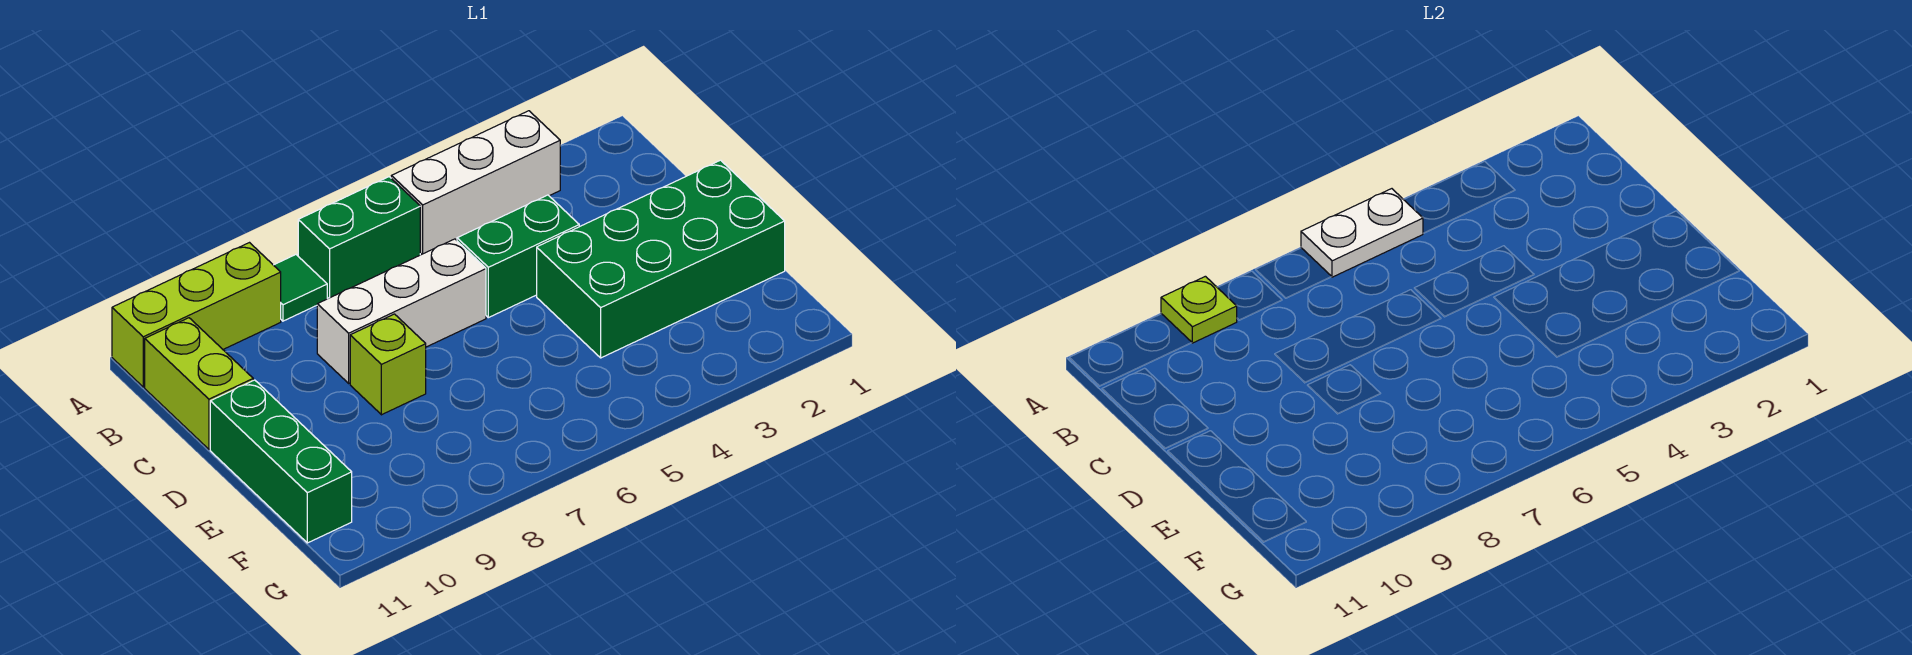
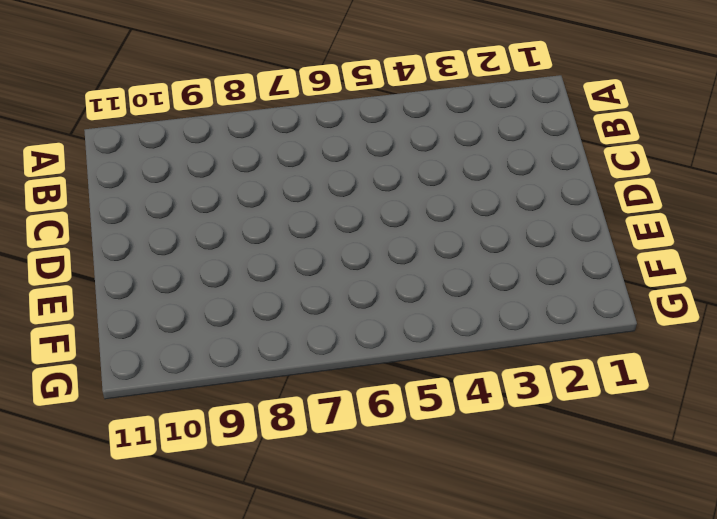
none -> white 1x3 brick [391,111,560,254]
none -> green 1x2 brick [298,177,420,298]
none -> green 1x1 tile [274,255,327,321]

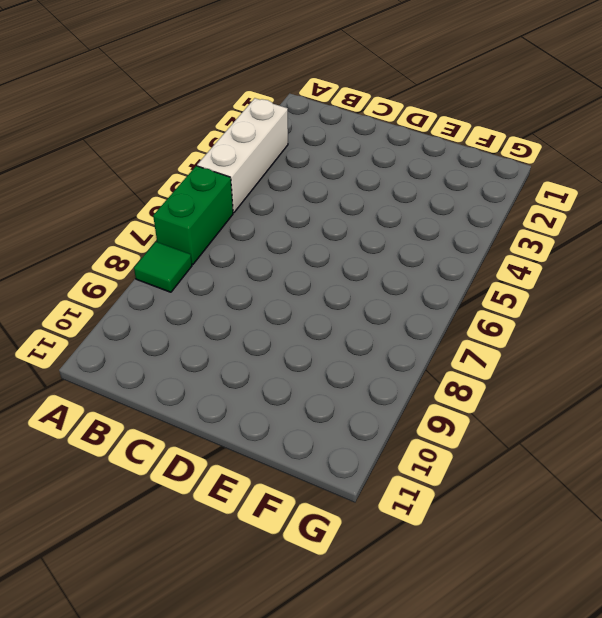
none -> lime 1x3 brick [112,243,281,387]
none -> lime 1x2 brick [145,318,253,449]
none -> green 1x2 brick [457,195,579,318]

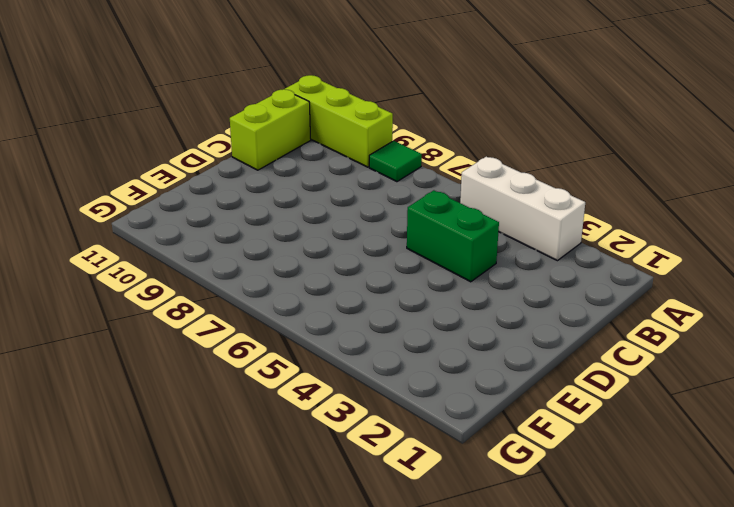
none -> green 1x2 brick [298,177,420,298]
none -> white 1x3 brick [317,239,486,383]
none -> green 2x4 brick [537,160,785,358]

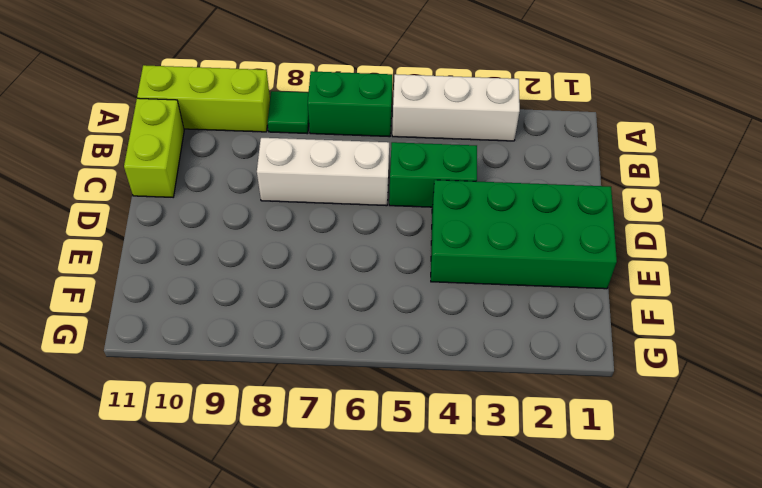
none -> lime 1x1 brick [350,314,426,415]
none -> green 1x3 brick [210,380,352,543]
none -> white 1x2 plate [1301,189,1423,277]

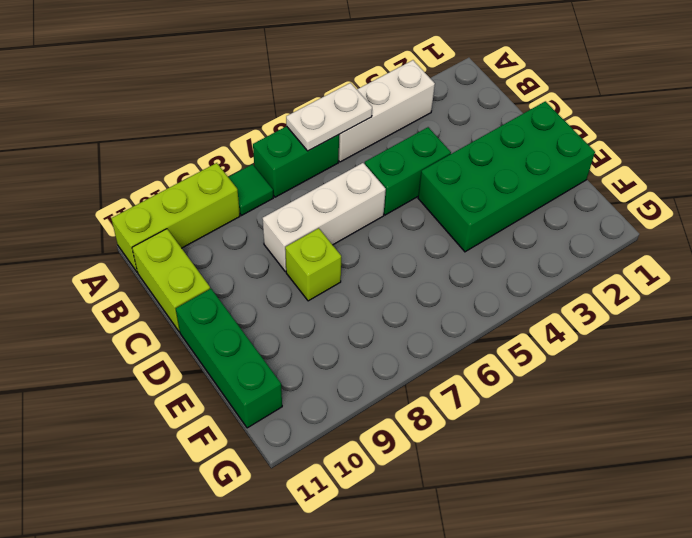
none -> lime 1x1 plate [1161,276,1237,343]

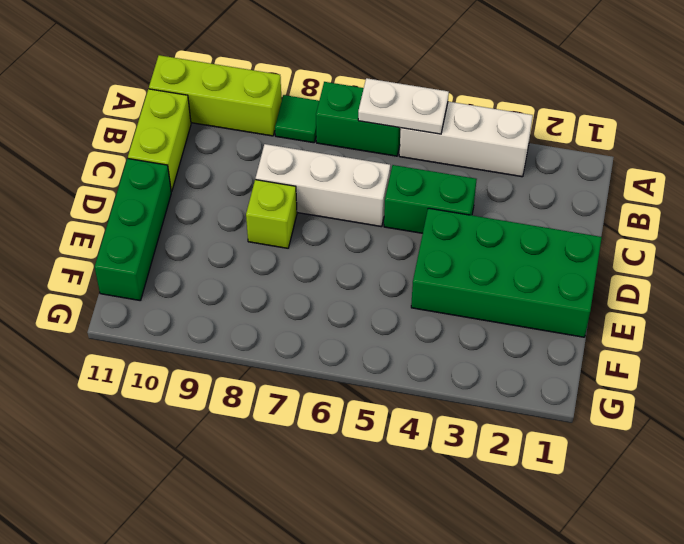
none -> lime 1x1 plate [1161,276,1237,343]

